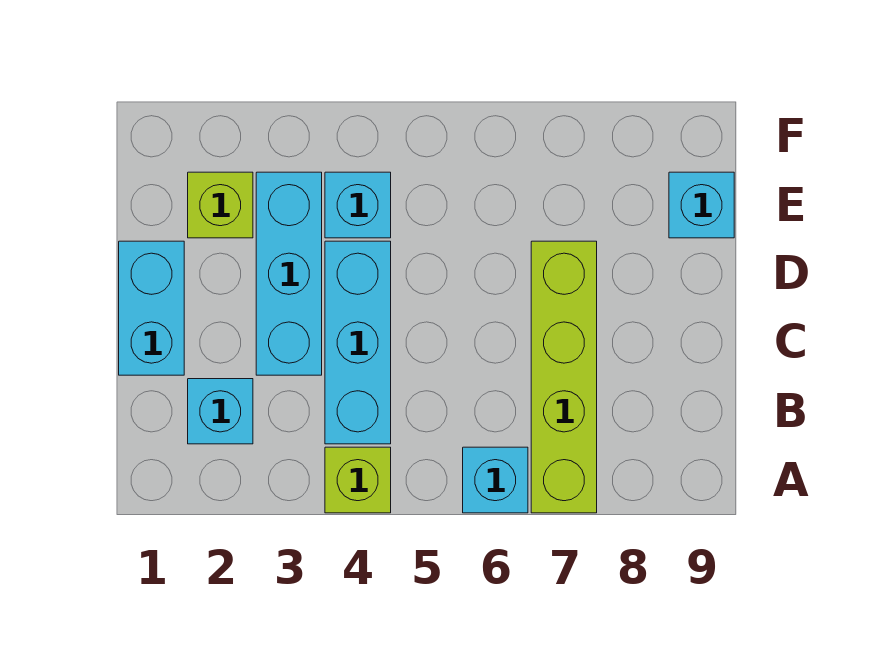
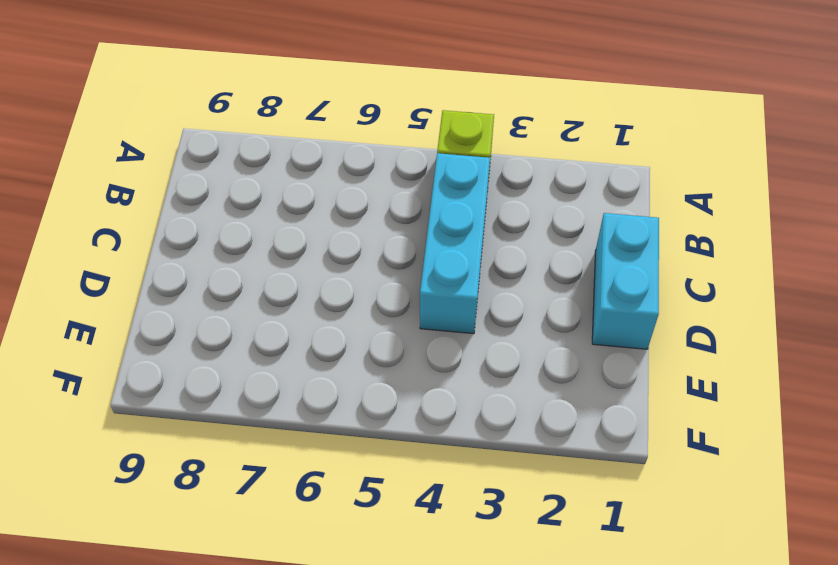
none -> cyan 1x1 brick [463,447,528,513]
none -> lime 1x4 brick [531,241,597,513]

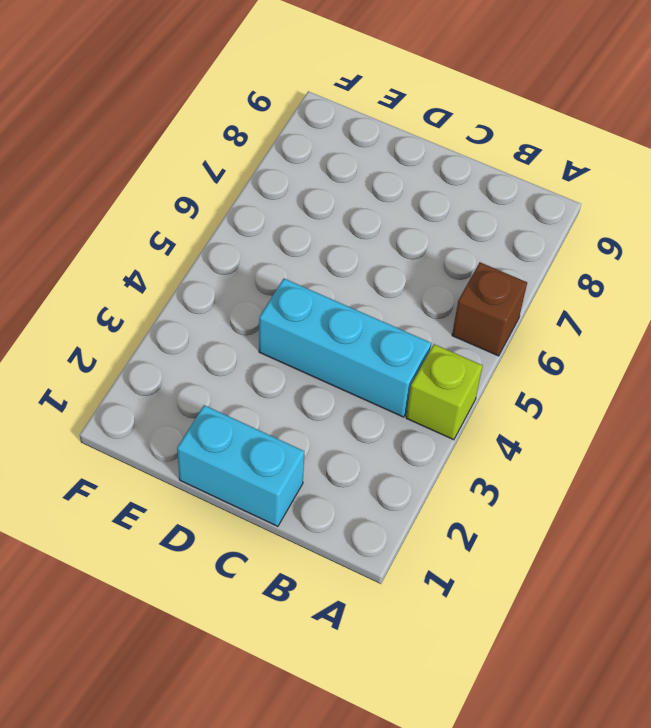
brown 1x1 brick [452,262,527,356] -> cyan 1x1 brick [463,447,528,513]
none -> lime 1x4 brick [531,241,597,513]
none -> cyan 1x1 brick [188,379,253,444]

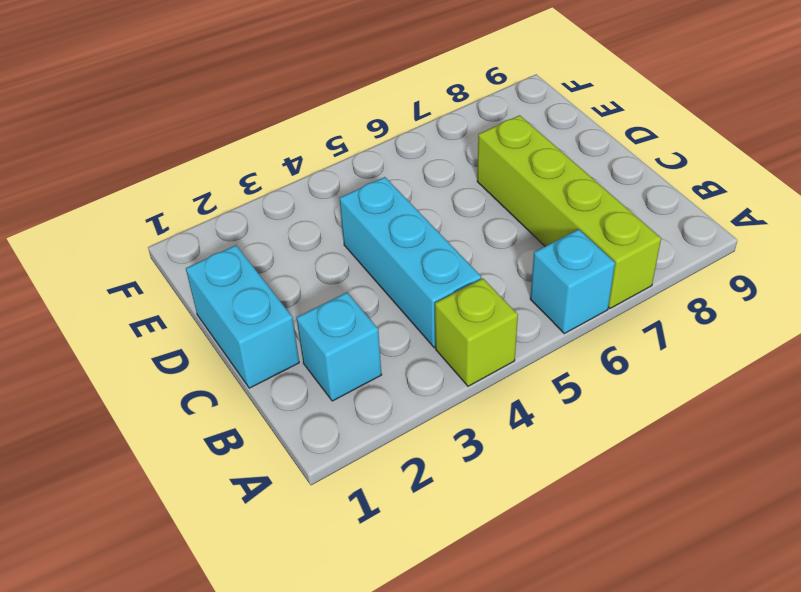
none -> cyan 1x3 brick [256,172,322,375]
none -> lime 1x1 brick [188,172,253,238]

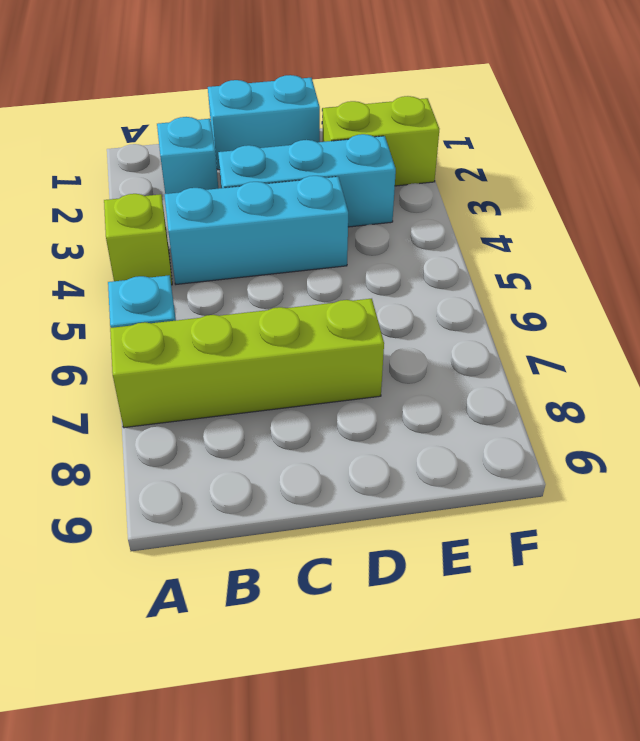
lime 1x2 brick [323,96,439,186] -> lime 1x1 brick [188,172,253,238]
none -> cyan 1x1 brick [325,172,391,238]
none -> cyan 1x1 brick [669,172,734,238]

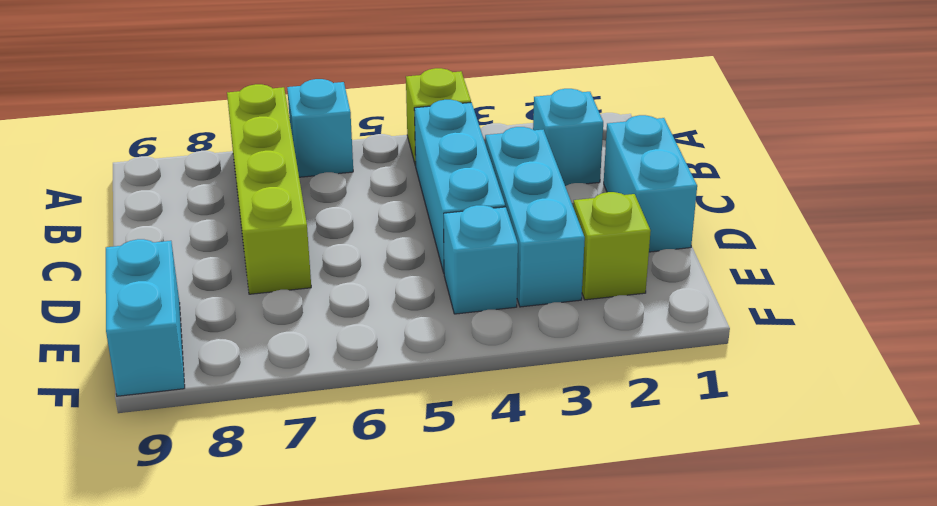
cyan 1x2 brick [106,239,185,396] -> cyan 1x1 brick [669,172,734,238]

